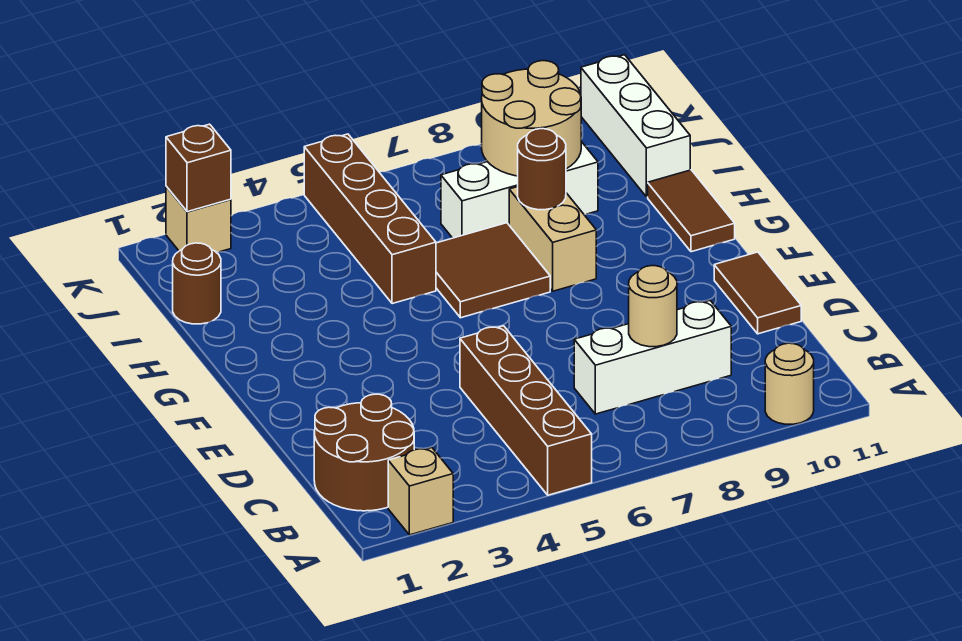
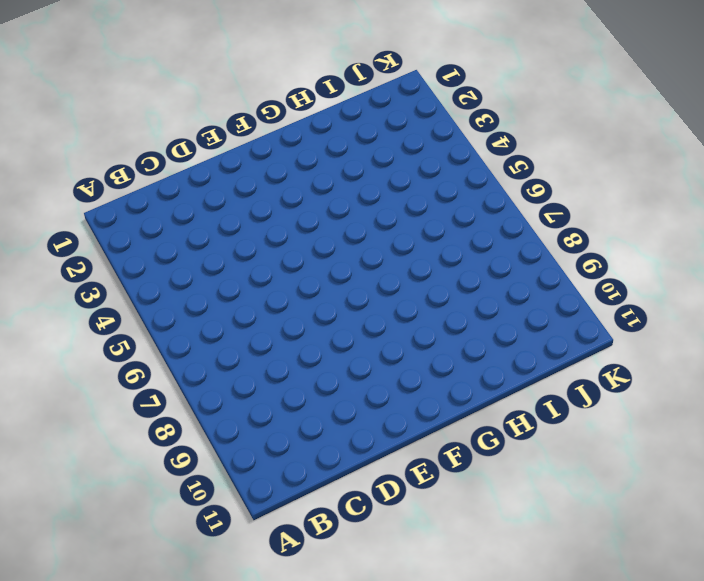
none -> tan 1x1 brick [388,448,453,535]
none -> brown 1x4 brick [460,326,592,495]
none -> tan 1x1 round brick [765,343,814,424]

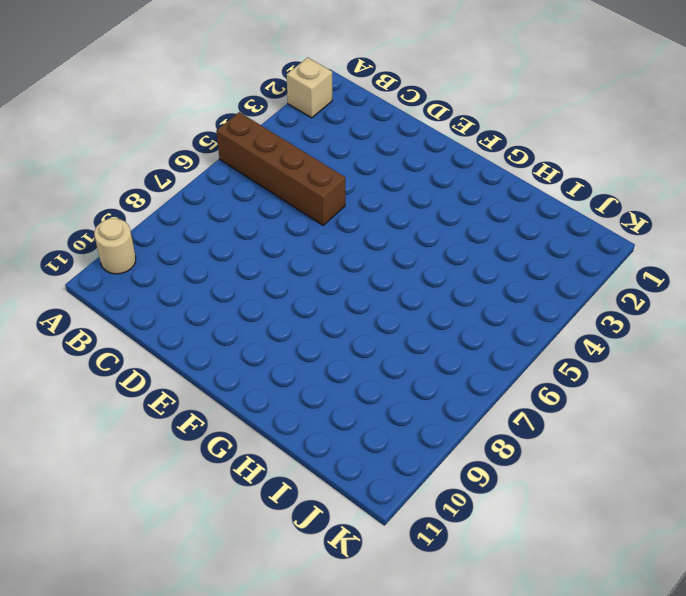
none -> brown 2x2 round brick [314,394,414,511]
none -> white 1x3 brick [574,301,731,414]
none -> brown 1x2 tile [714,252,801,334]

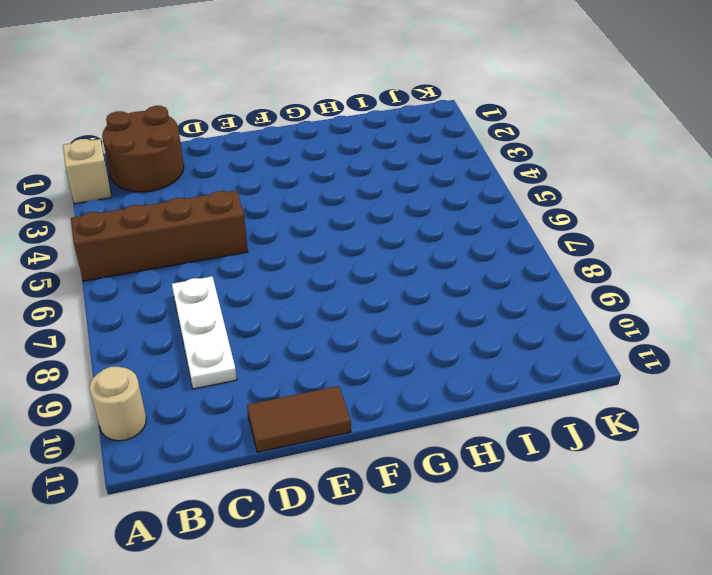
white 1x3 plate [172,276,237,389] -> white 1x3 brick [574,301,731,414]
none -> brown 2x2 tile [436,223,550,318]
none -> tan 1x2 brick [509,187,596,291]
none -> brown 1x2 tile [648,170,735,252]

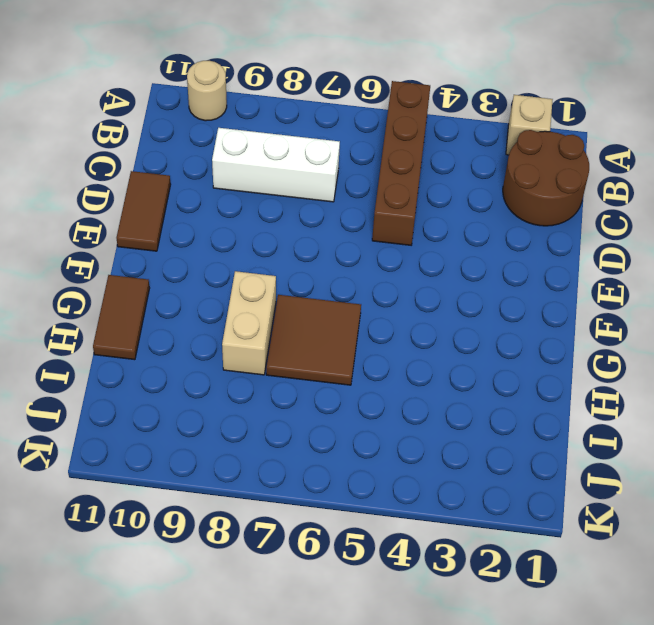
none -> brown 1x4 brick [304,134,436,304]
none -> brown 1x1 round brick [173,243,221,324]
none -> white 1x3 brick [441,142,598,238]

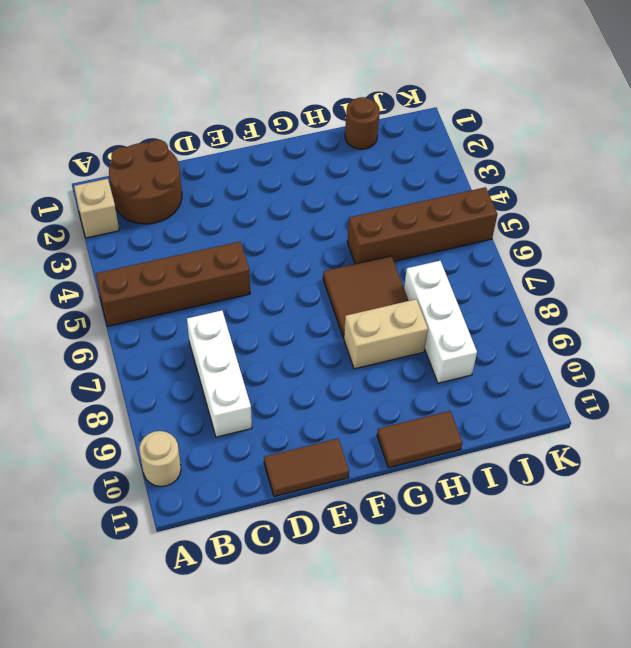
none -> white 1x3 brick [581,55,690,197]
none -> tan 1x1 brick [166,186,231,252]
none -> tan 1x1 round brick [629,266,677,347]

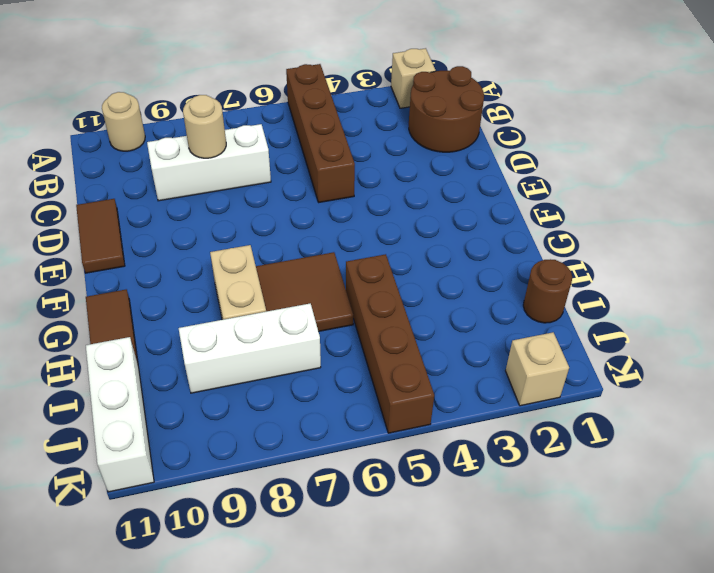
none -> brown 1x1 round brick [518,129,566,210]
none -> tan 2x2 round brick [482,61,581,176]
none -> brown 1x1 brick [166,124,231,212]

